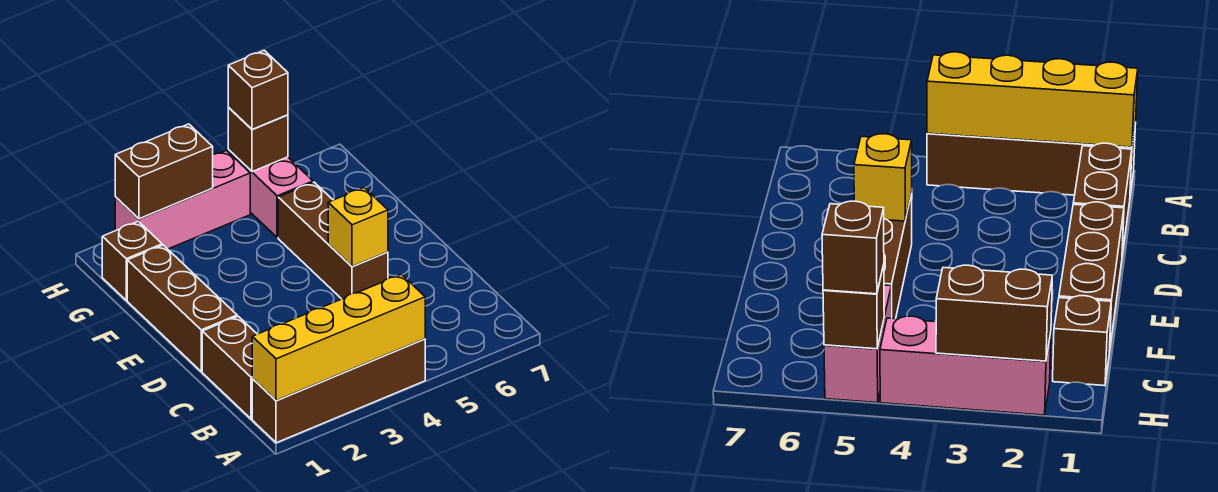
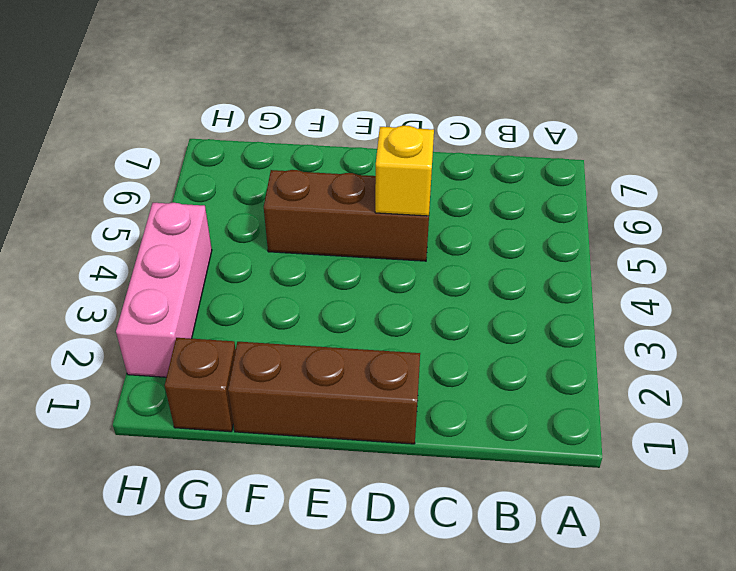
none -> brown 1x4 brick [252,339,425,443]
none -> brown 1x2 brick [202,316,257,419]
none -> pink 1x2 brick [228,150,313,238]

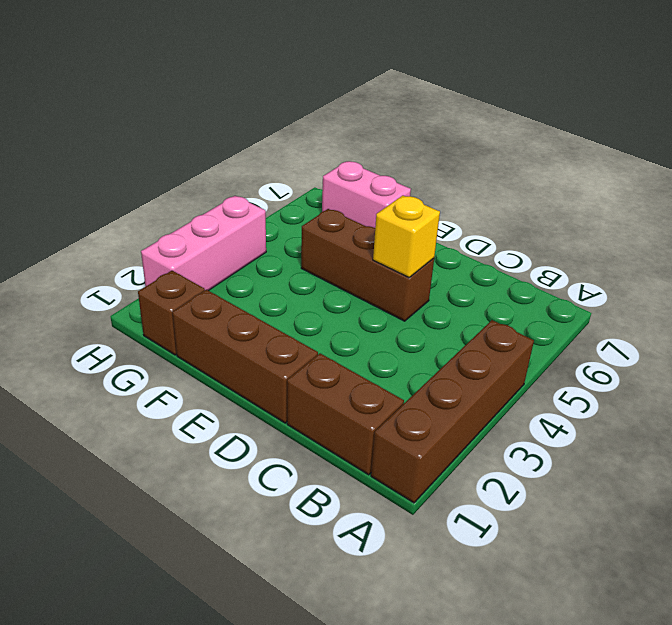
pink 1x2 brick [322,161,411,228] -> pink 1x2 brick moved to [228,150,313,238]
none -> yellow 1x4 brick [252,274,425,401]
none -> brown 1x2 brick [115,124,213,219]
none -> brown 1x1 brick [228,108,288,172]

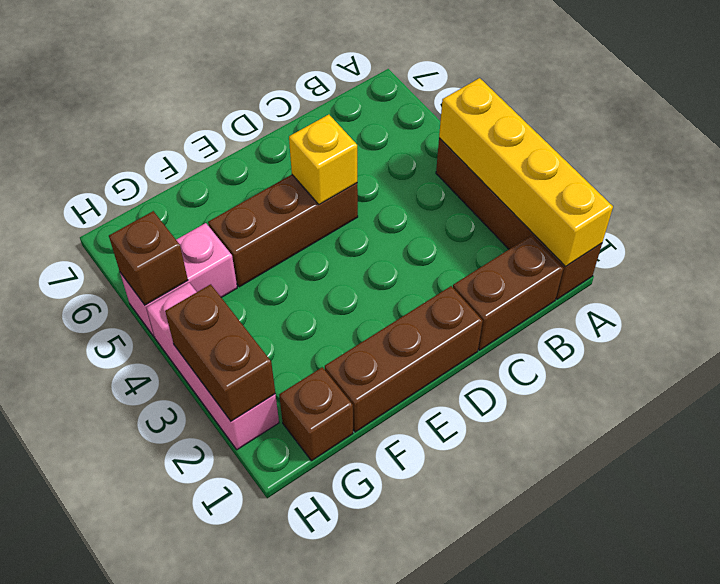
none -> brown 1x1 brick [228,50,288,129]

